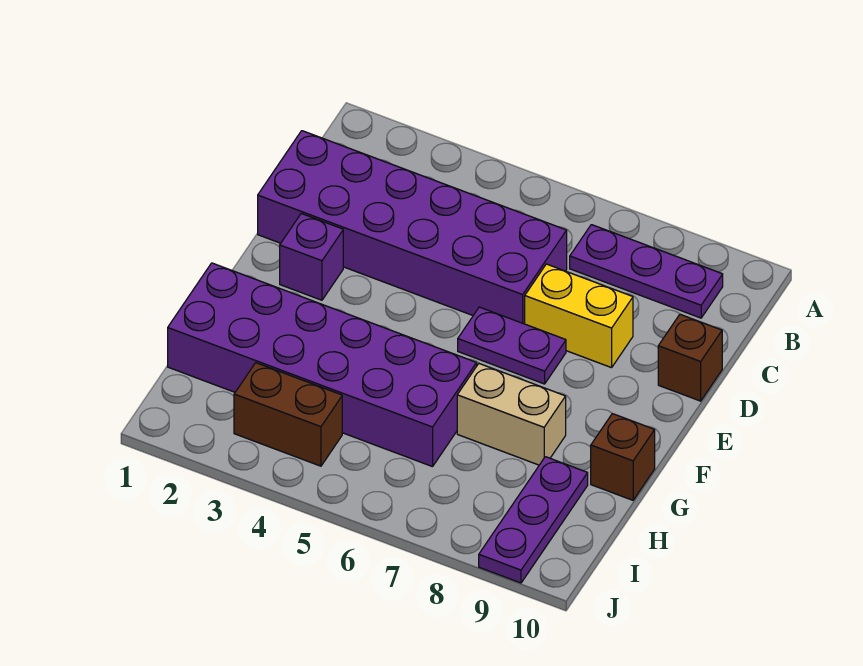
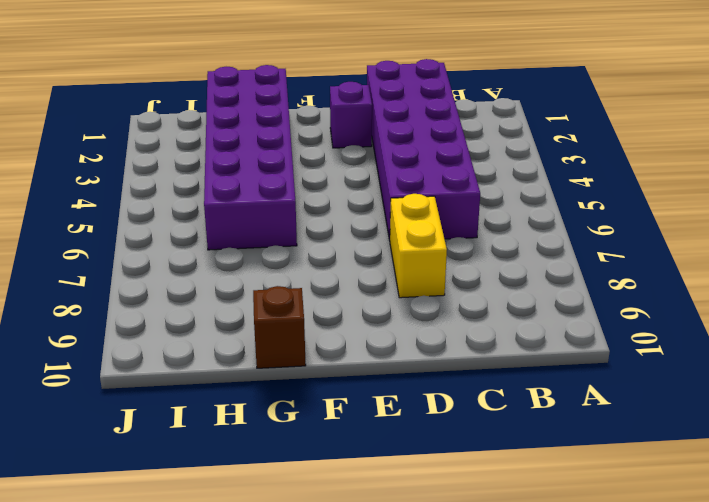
none -> purple 1x3 plate [570,225,723,318]
none -> brown 1x1 brick [658,314,722,401]

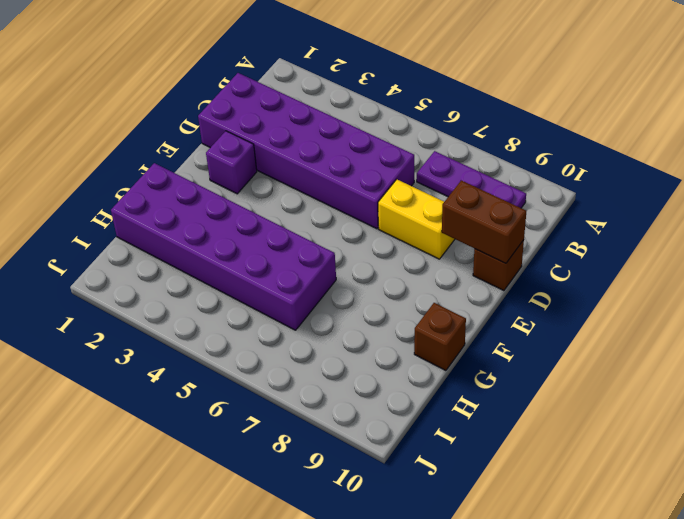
brown 1x2 brick [442,180,526,263] -> brown 1x2 brick moved to [234,363,342,466]
none -> purple 1x2 plate [458,307,566,384]
none -> tan 1x2 brick [457,364,566,465]

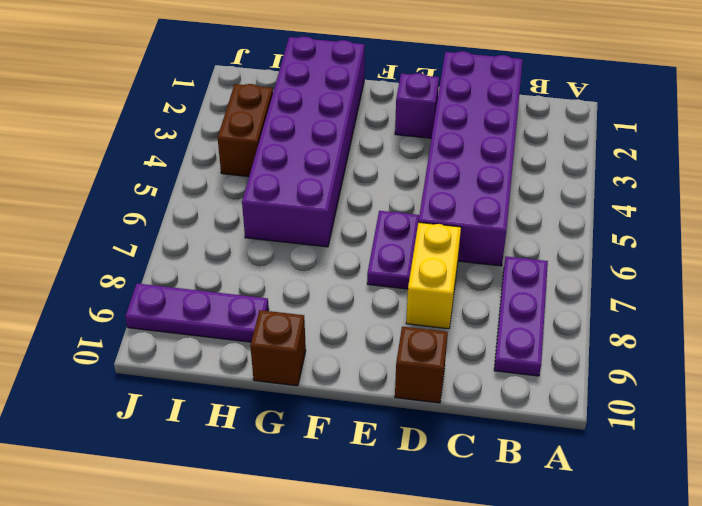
none -> tan 1x2 brick [457,364,566,465]

